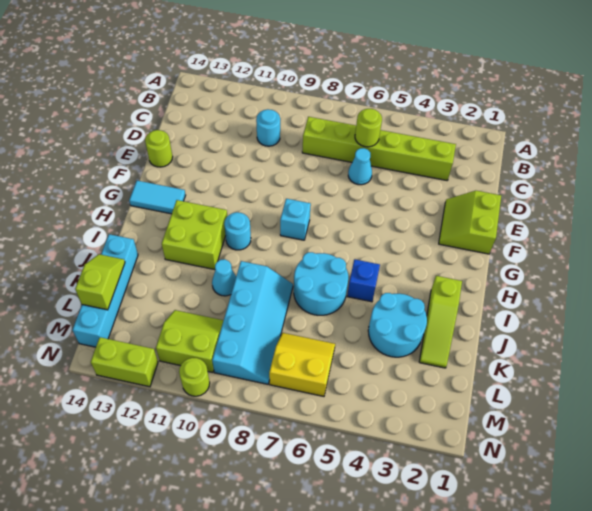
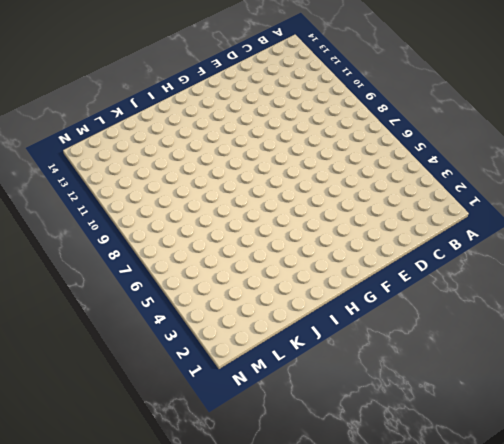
none -> lime 1x6 brick [302,117,456,180]
none -> cyan 1x1 round brick [256,109,280,146]
none -> cyan 1x1 cone [348,148,372,185]

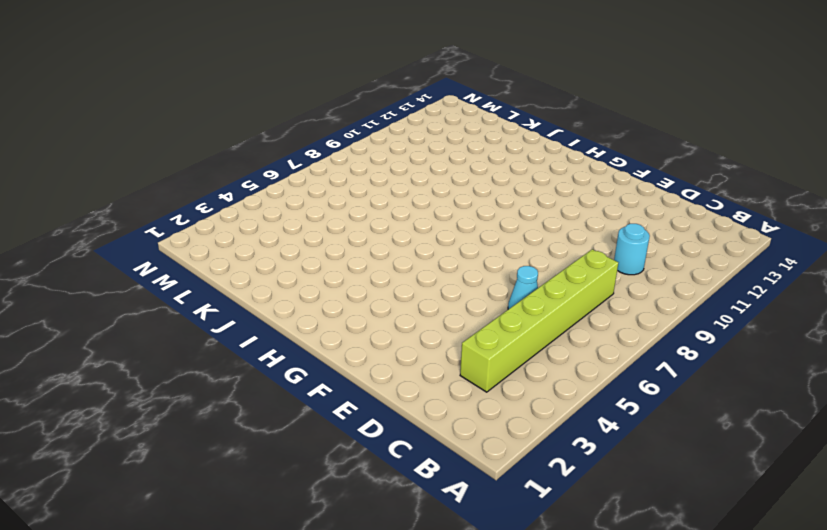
none -> lime 2x2 slope [439,191,501,254]
none -> lime 1x1 round brick [145,130,173,167]
none -> cyan 1x1 brick [280,199,311,240]

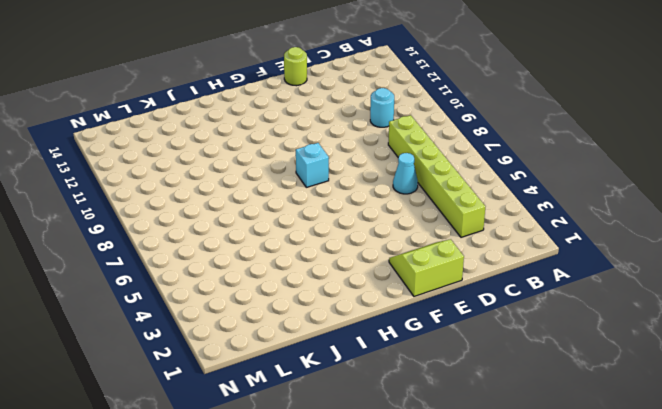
none -> cyan 1x2 tile [129,181,186,214]
none -> cyan 1x1 round brick [224,212,251,250]
none -> lime 2x2 brick [162,200,227,270]

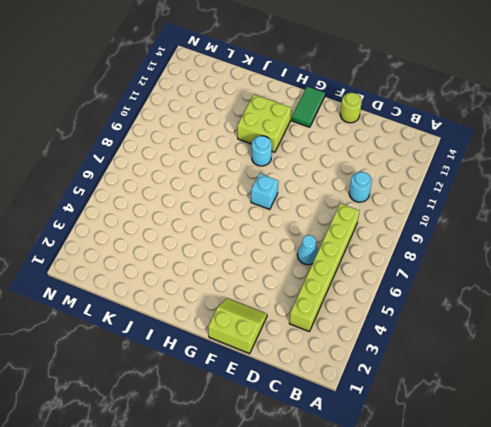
green 1x2 tile [292,87,325,127] -> cyan 1x2 tile [129,181,186,214]
none -> lime 1x3 slope [419,276,462,368]
none -> blue 1x1 brick [347,259,380,302]
none -> cyan 2x2 round brick [294,252,348,315]

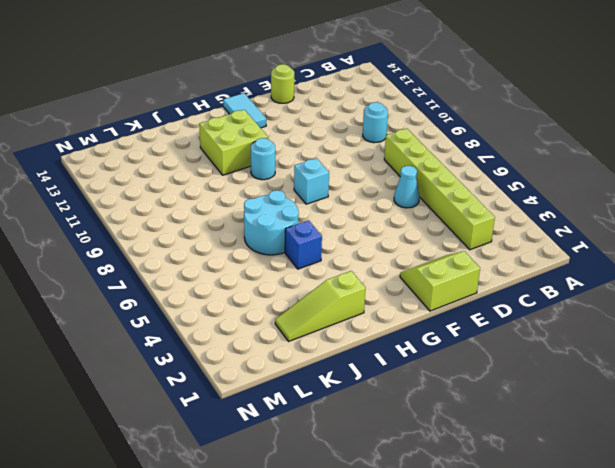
none -> cyan 2x2 round brick [368,293,427,357]
none -> cyan 2x4 slope [212,261,293,384]
none -> cyan 1x1 cone [212,259,236,296]

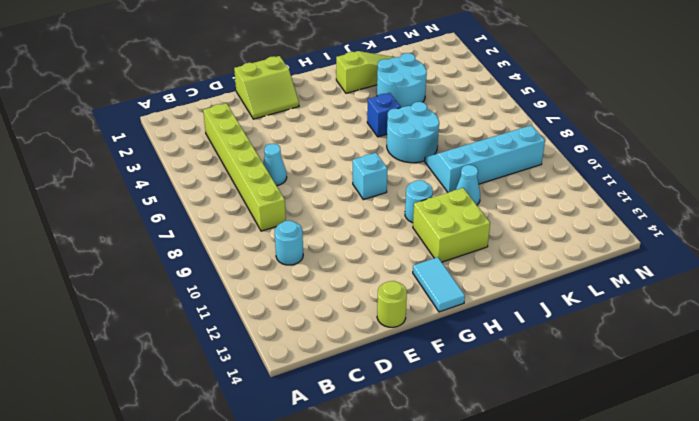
none -> cyan 1x4 brick [73,234,138,347]
none -> yellow 2x2 slope [269,333,335,396]
none -> lime 2x2 slope [156,310,224,372]

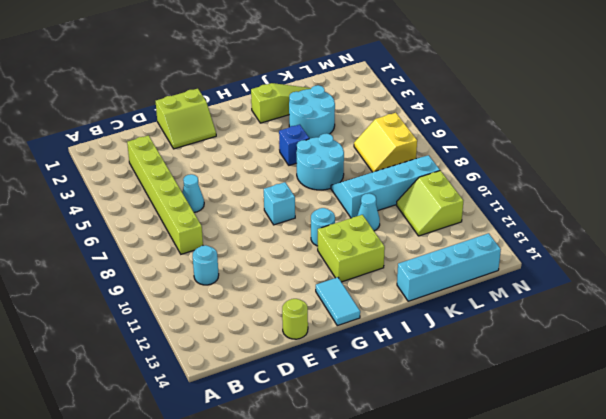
none -> lime 1x1 round brick [179,358,210,396]
none -> lime 1x2 brick [91,337,158,387]
none -> lime 1x1 round brick [355,109,382,147]

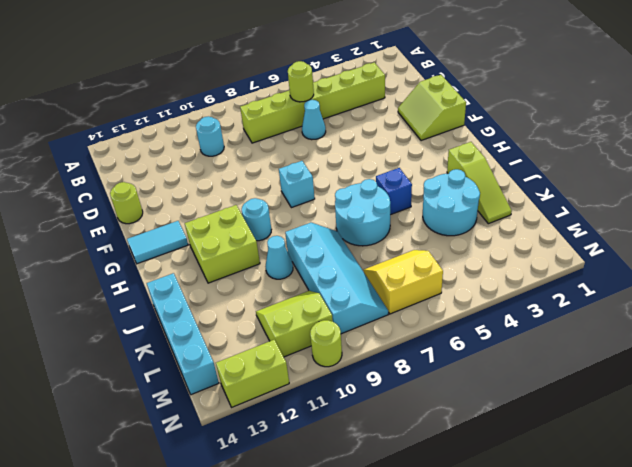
none -> lime 1x2 slope [75,254,125,310]

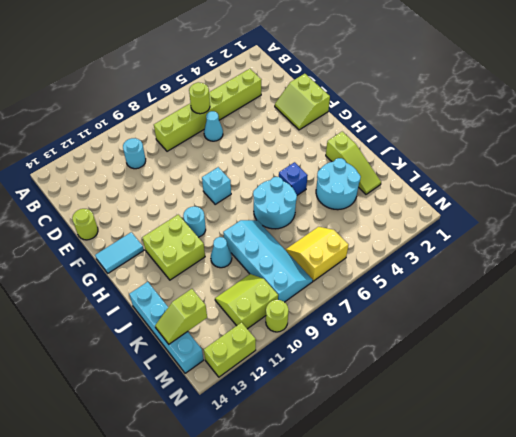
lime 1x2 slope [155,289,207,344] -> lime 1x2 slope turned to [75,254,125,310]

